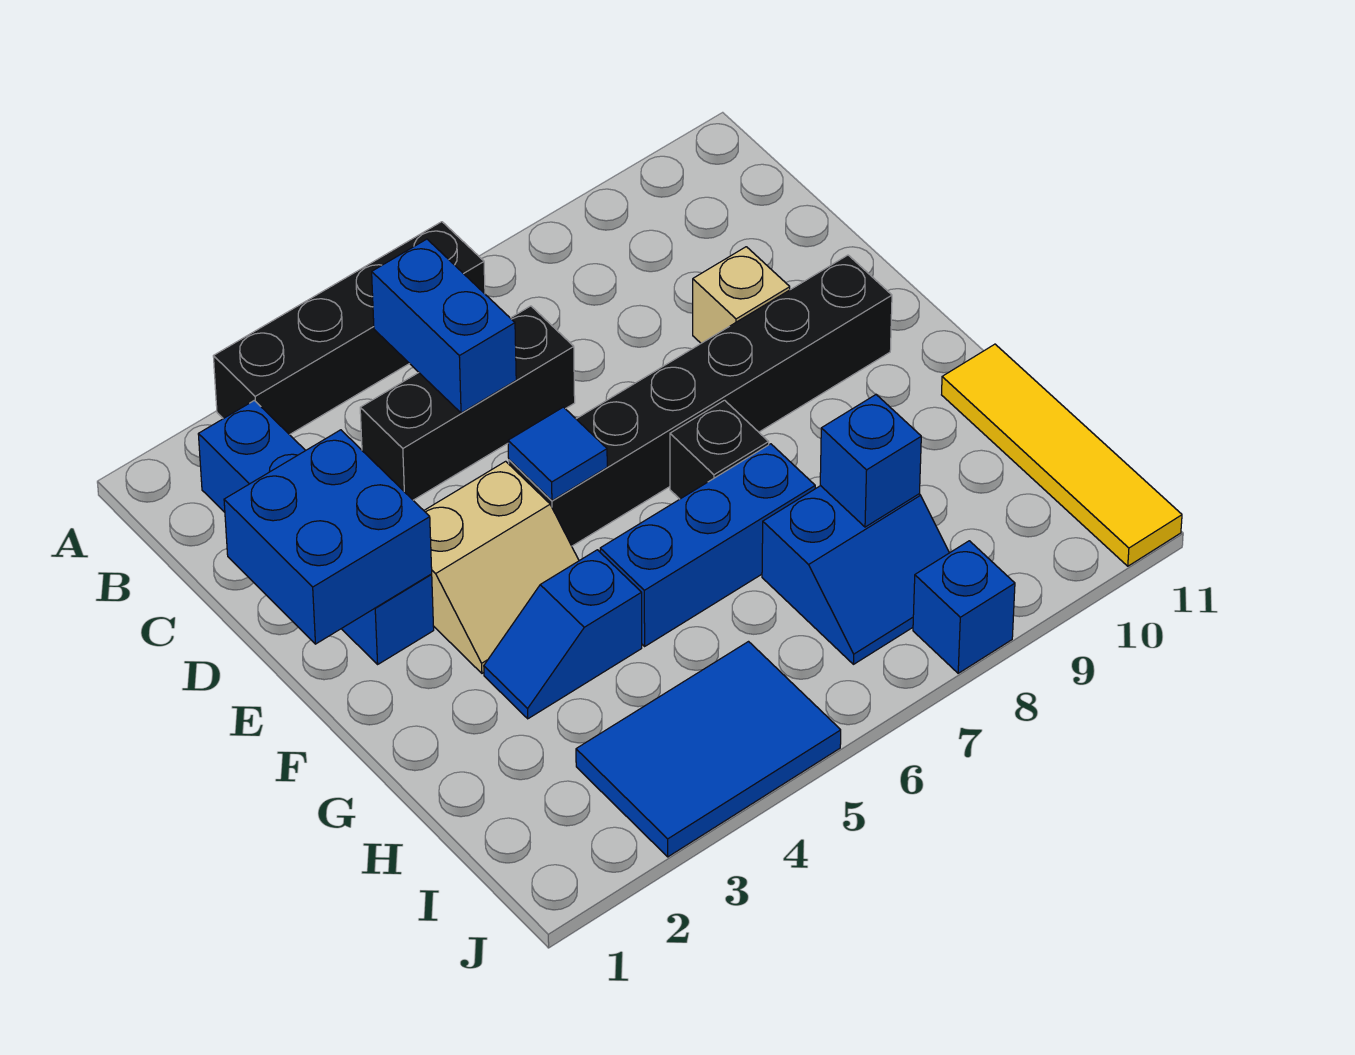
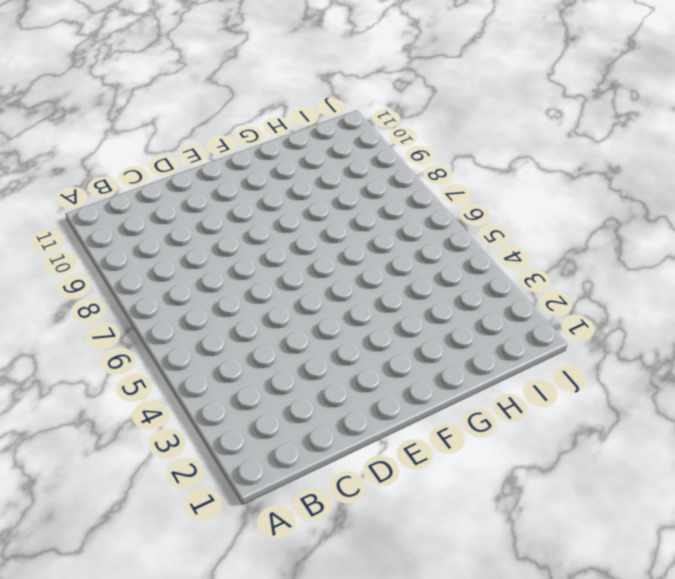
none -> black 1x4 brick [213,222,485,435]
none -> blue 1x4 brick [198,400,434,664]
none -> black 1x3 brick [360,306,575,500]

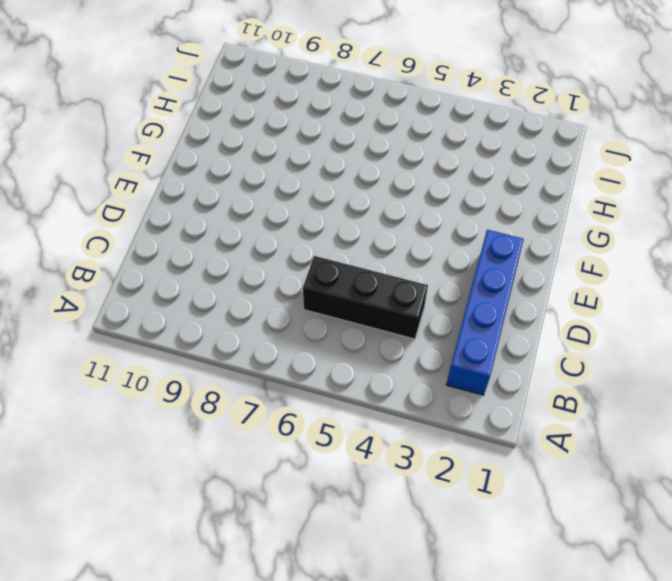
none -> black 1x4 brick [213,222,485,435]
none -> tan 1x1 brick [693,247,790,343]
none -> tan 2x2 slope [424,461,579,673]

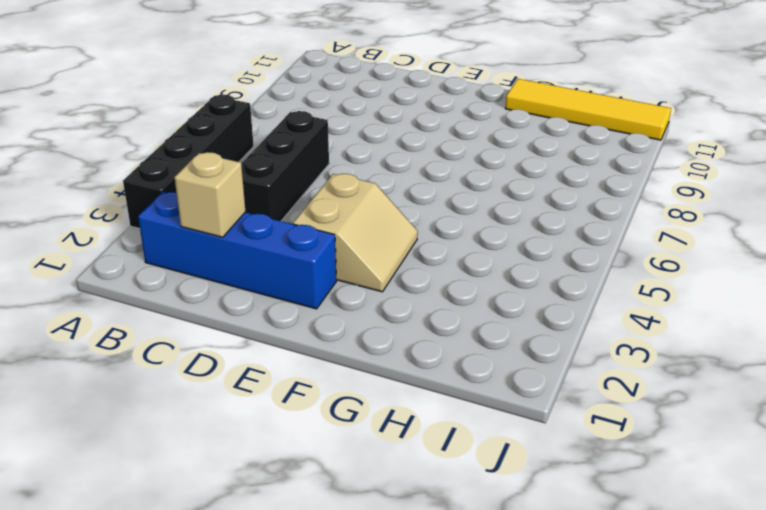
tan 1x1 brick [175,152,246,237] -> tan 1x1 brick moved to [693,247,790,343]
none -> black 1x6 brick [509,255,892,546]
none -> black 1x1 brick [670,400,769,499]
none -> blue 1x2 slope [484,550,642,719]

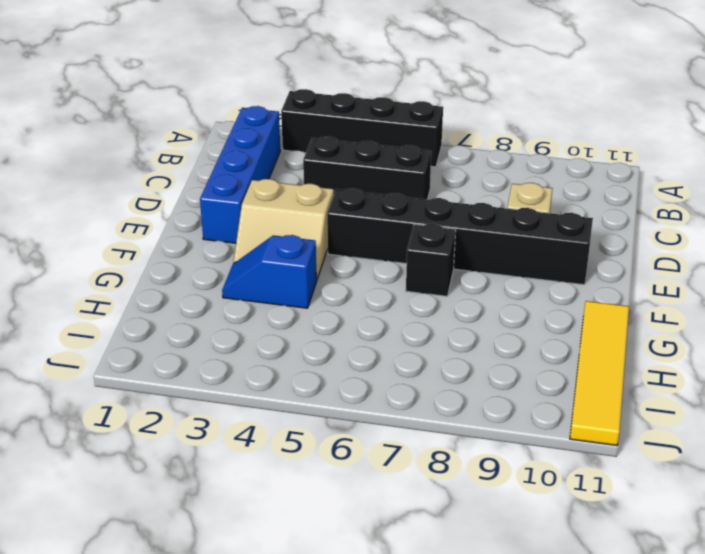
none -> blue 1x3 brick [600,444,815,646]
none -> blue 2x2 slope [762,486,949,664]
none -> blue 2x3 tile [576,642,841,857]

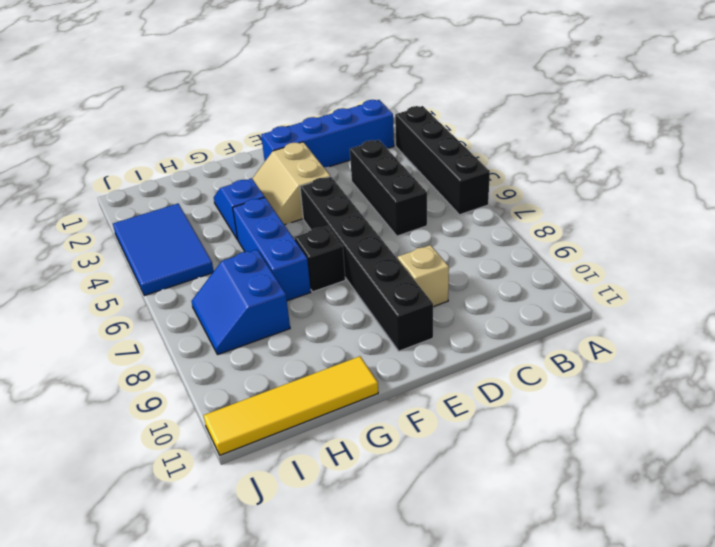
none -> blue 1x1 brick [913,541,1015,673]
none -> blue 1x2 brick [372,239,516,413]
none -> blue 2x2 brick [224,430,432,644]

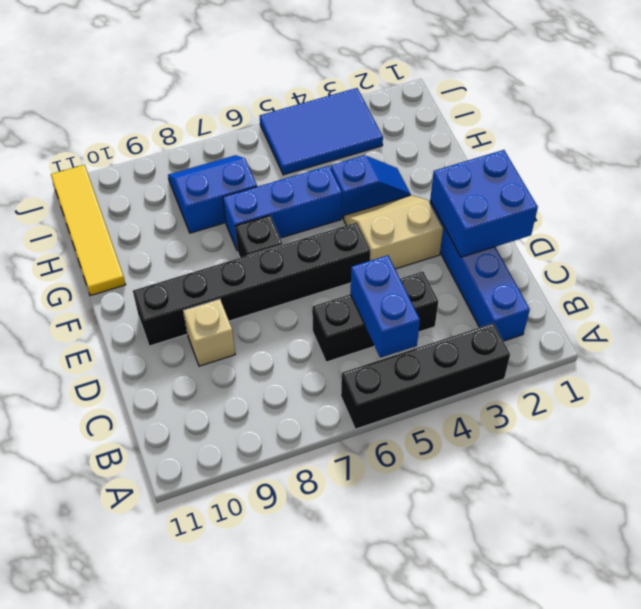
none -> blue 1x1 brick [913,541,1015,673]
none -> blue 1x1 tile [508,407,607,501]
none -> blue 1x1 brick [820,395,921,527]

